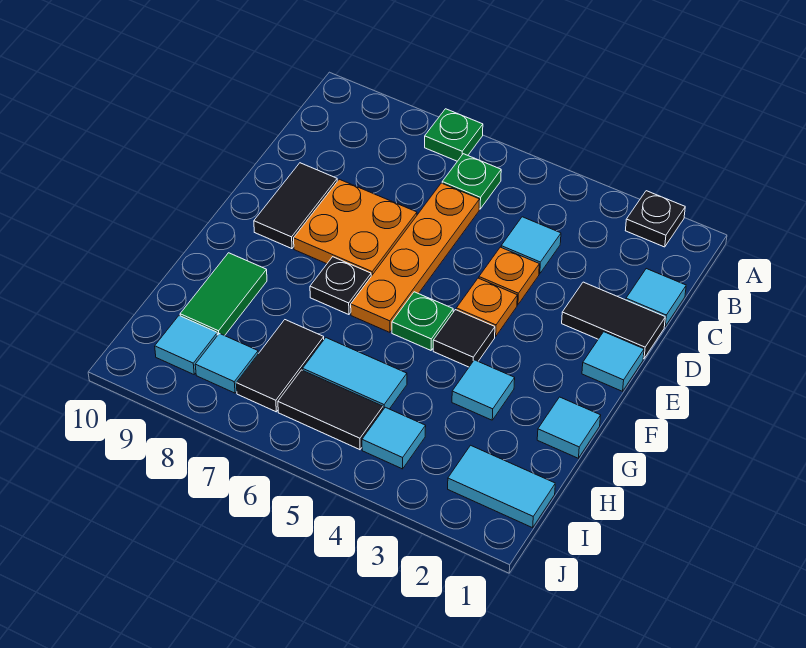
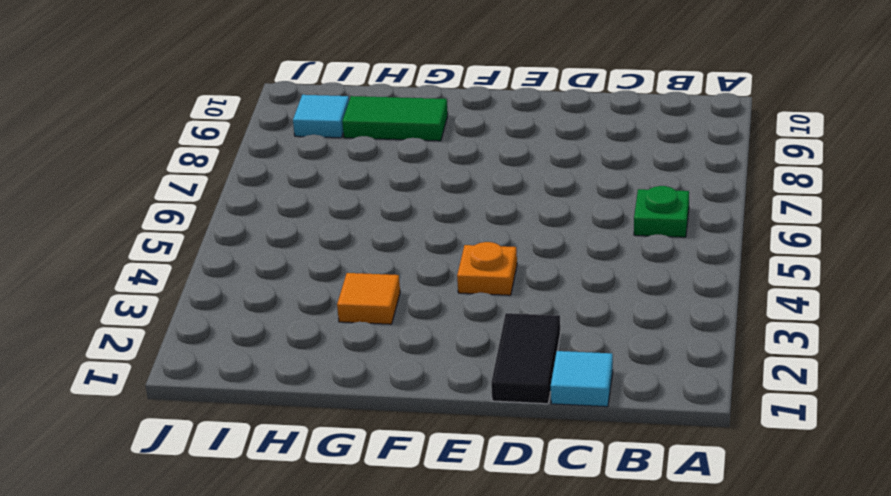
orange 1x1 tile [337,273,400,324] -> cyan 1x1 tile [452,360,515,420]
none -> black 1x1 plate [625,191,685,247]
none -> green 1x1 plate [425,109,483,161]
none -> cyan 1x1 tile [501,217,561,274]

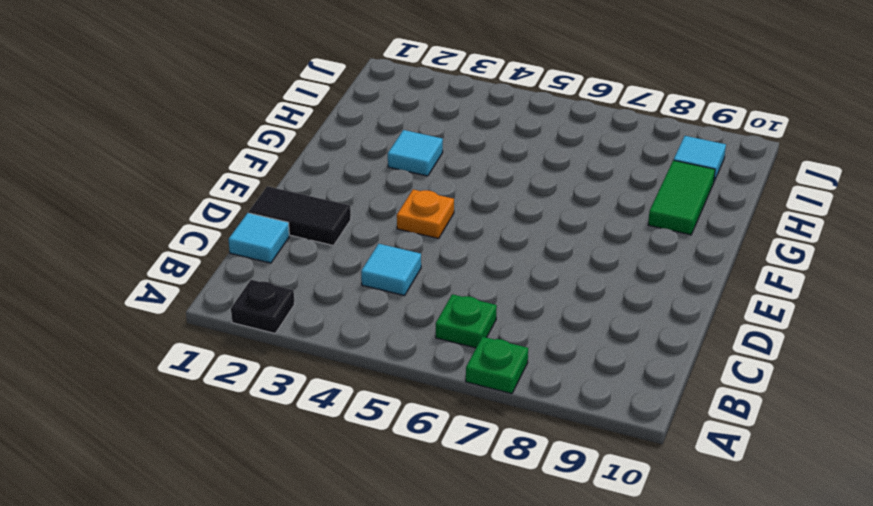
none -> orange 1x4 plate [351,183,480,332]
none -> orange 1x1 plate [479,247,539,305]
none -> orange 2x2 plate [294,179,417,276]

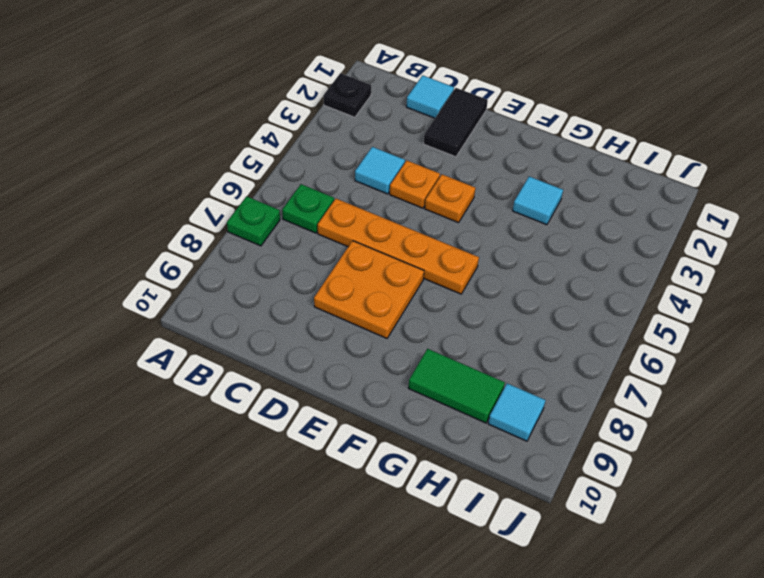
none -> black 1x2 tile [254,163,337,249]
none -> cyan 1x1 tile [582,332,644,391]
none -> black 1x1 tile [433,310,495,367]

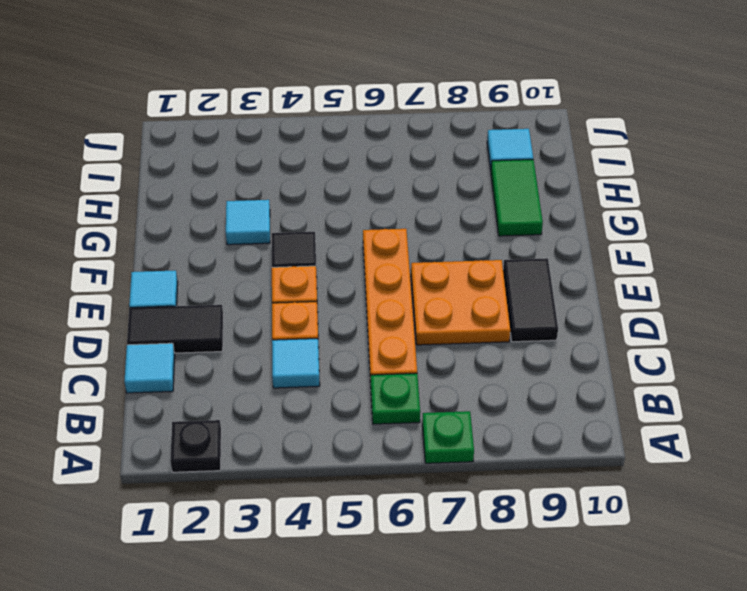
none -> green 1x1 plate [392,292,453,350]
none -> black 1x1 plate [310,257,371,315]
none -> cyan 1x1 tile [537,397,601,458]

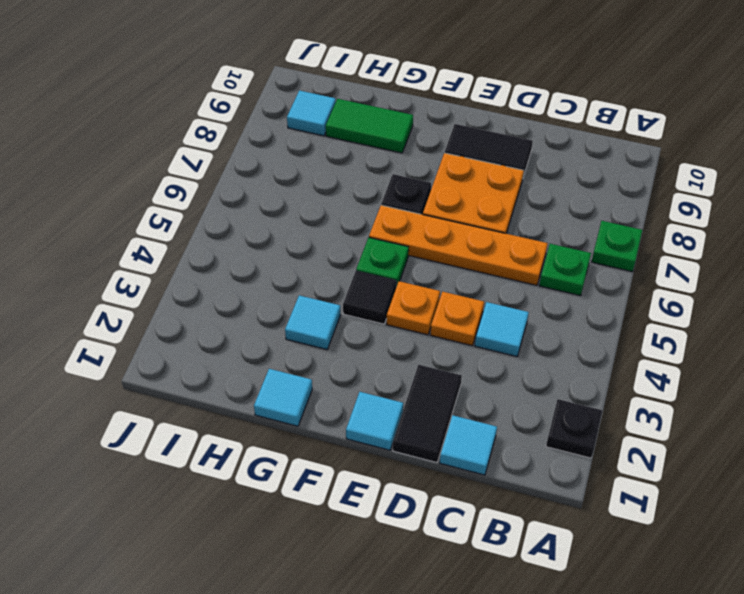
none -> cyan 1x2 tile [303,338,407,409]
none -> black 1x2 tile [236,320,324,412]
none -> cyan 1x2 tile [448,445,555,528]

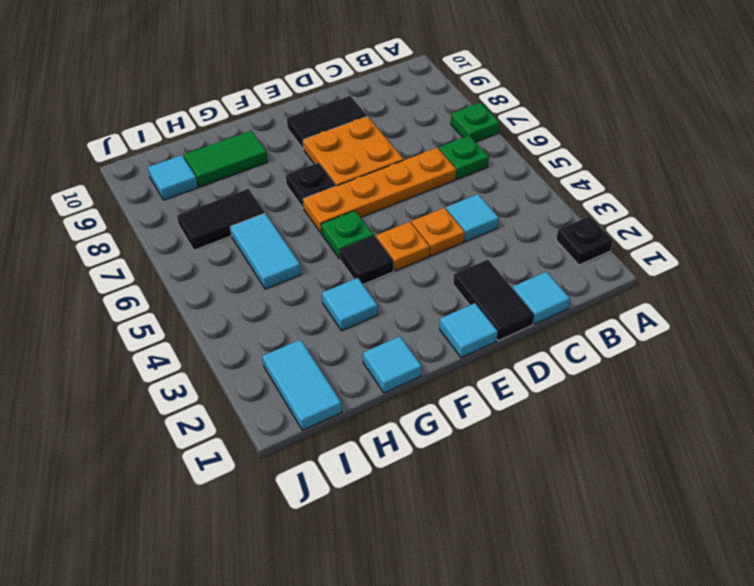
none -> cyan 1x1 tile [362,407,426,469]
none -> black 1x2 tile [278,370,383,450]
none -> cyan 1x1 tile [195,334,258,393]

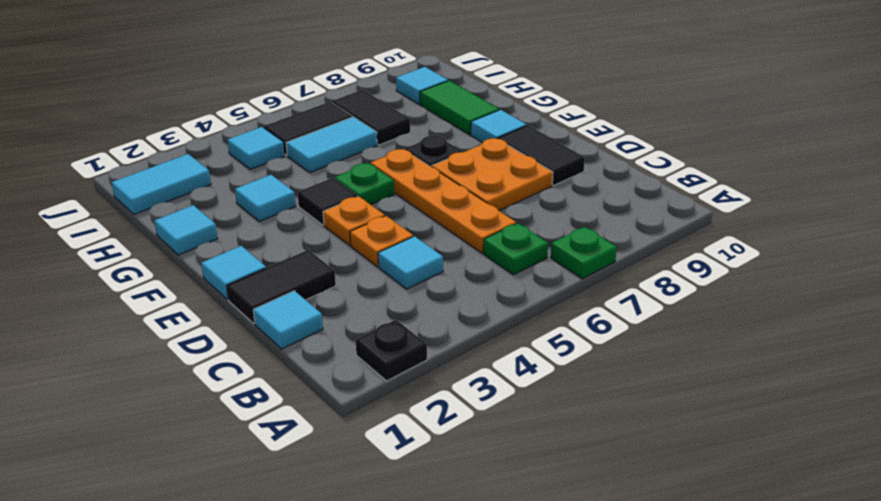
cyan 1x1 tile [471,110,527,142] -> cyan 1x1 tile moved to [195,334,258,393]

